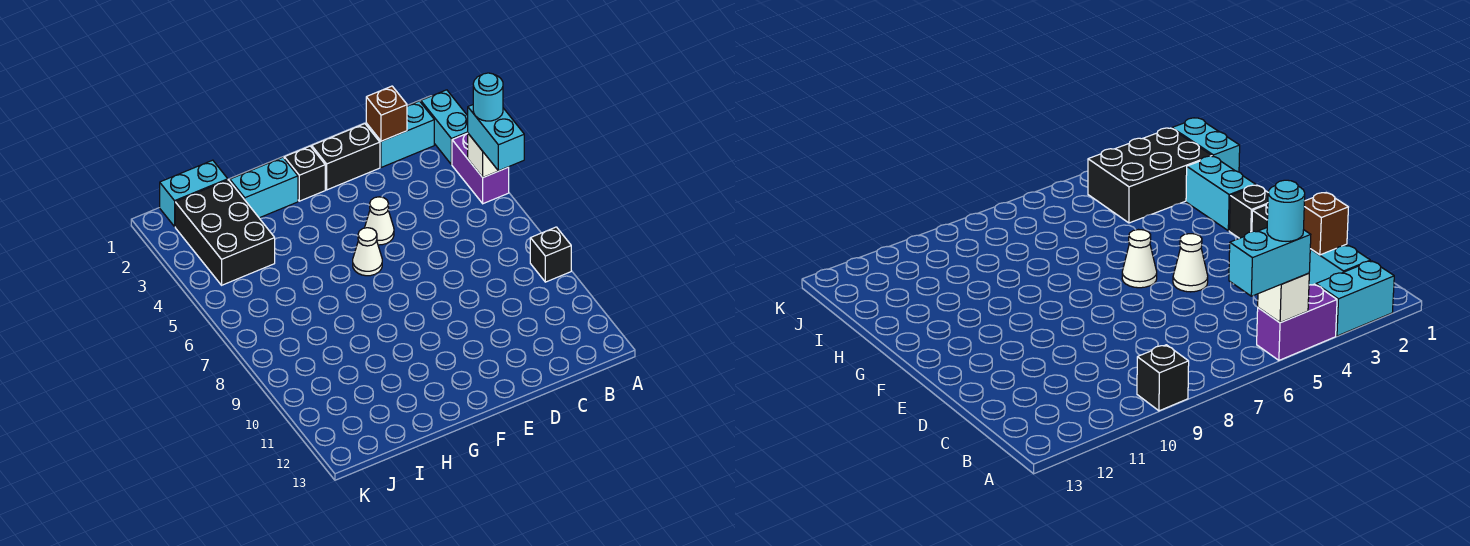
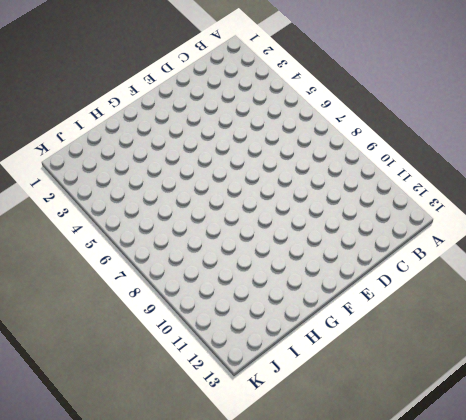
none -> cyan 1x2 brick [421,90,468,165]
none -> purple 1x2 brick [452,133,509,204]
none -> black 1x1 brick [530,227,571,282]

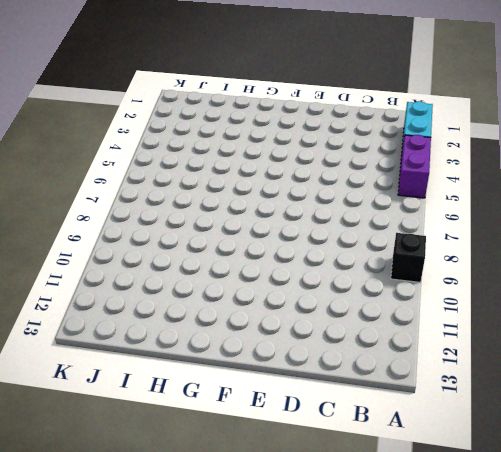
none -> cyan 1x2 brick [366,101,434,167]
none -> black 1x2 brick [312,124,380,190]
none -> white 1x1 cone [365,197,394,245]

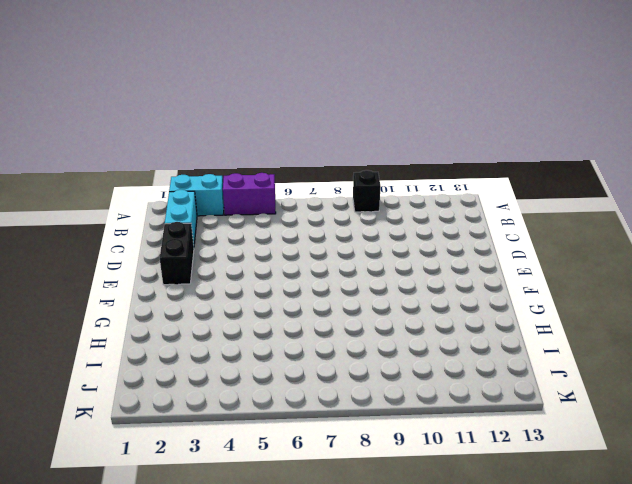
none -> white 1x1 cone [365,197,394,245]
none -> black 1x1 brick [284,146,325,201]
none -> white 1x1 cone [353,228,382,276]

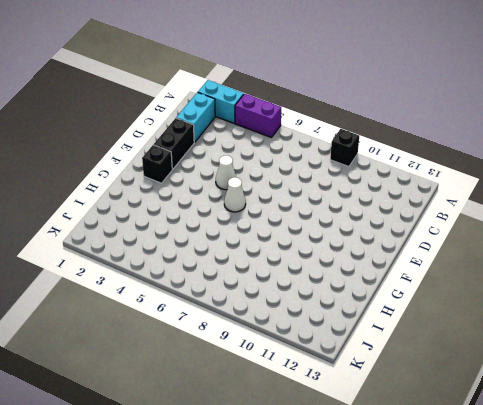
none -> cyan 1x2 brick [230,157,298,218]
none -> cyan 1x2 brick [160,160,228,226]
none -> black 2x3 brick [175,180,275,285]

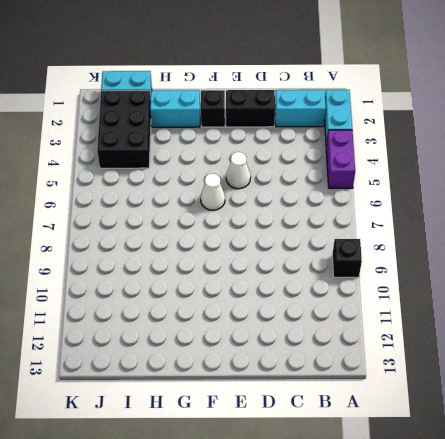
none -> white 1x1 brick [468,134,498,177]
none -> brown 1x1 brick [366,86,407,141]
none -> cyan 1x2 brick [468,105,524,171]

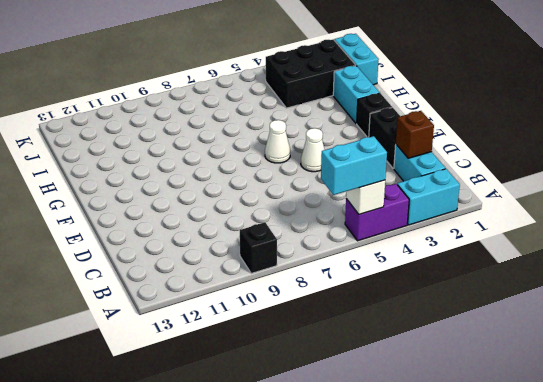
none -> cyan 1x1 round brick [473,73,503,121]

